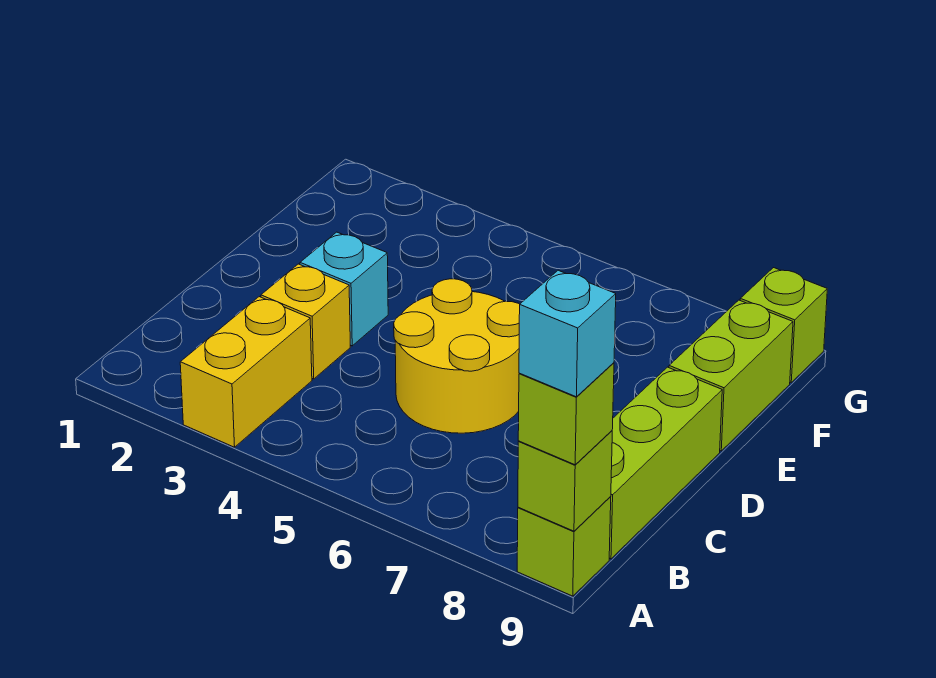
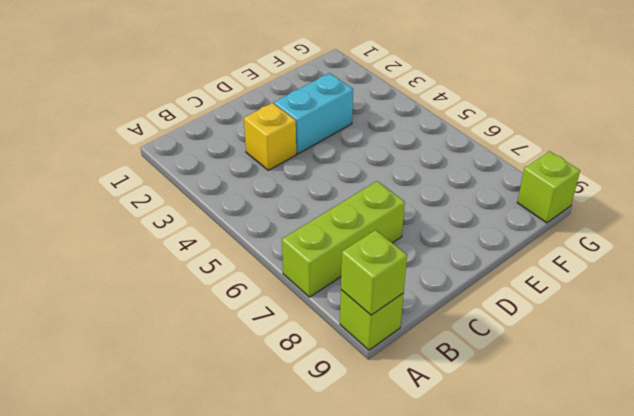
lime 1x3 brick [282,181,405,297] -> lime 1x3 brick moved to [609,367,722,559]
cyan 1x2 brick [274,73,353,154] -> cyan 1x1 brick [300,232,388,346]
none -> yellow 1x2 brick [180,297,312,447]
none -> yellow 2x2 round brick [394,279,520,433]

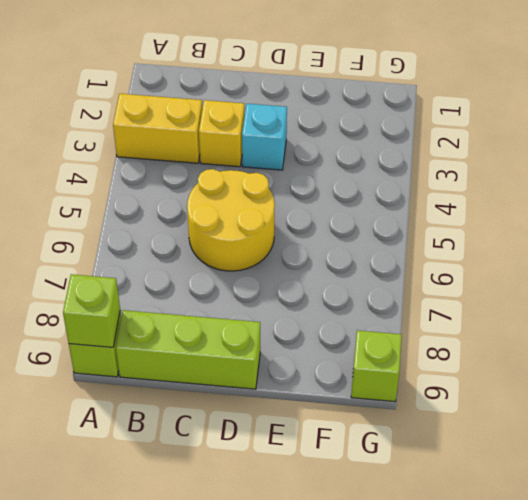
none -> lime 1x2 brick [669,300,793,451]
none -> lime 1x1 brick [518,363,614,465]

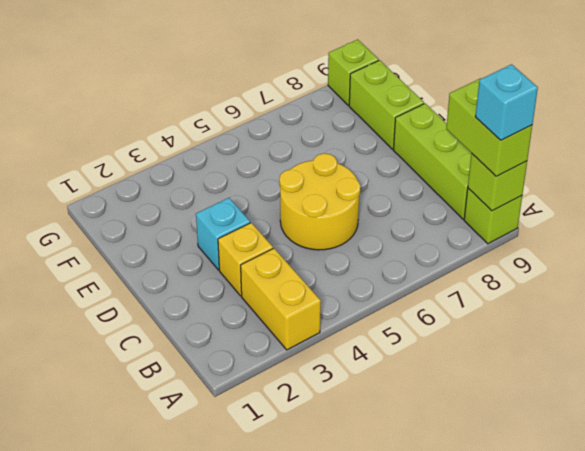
lime 1x2 brick [446,78,532,176] -> lime 1x1 brick [518,363,614,465]

